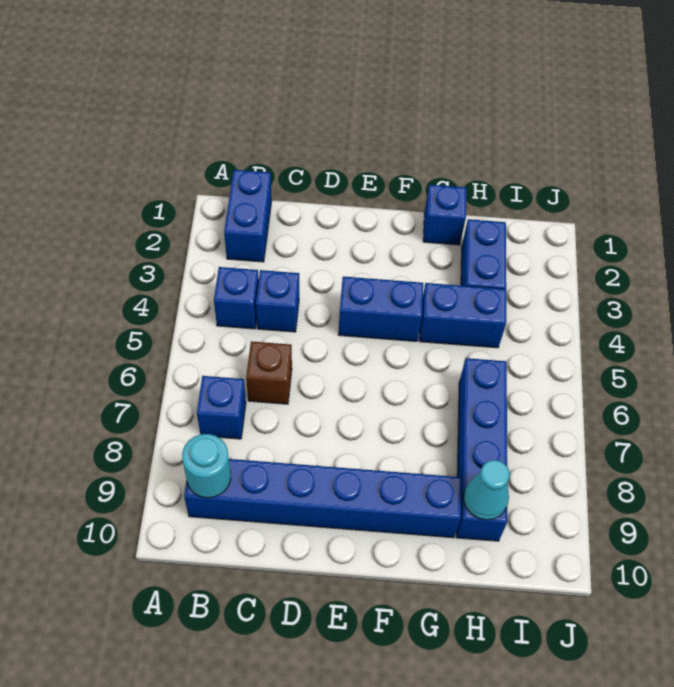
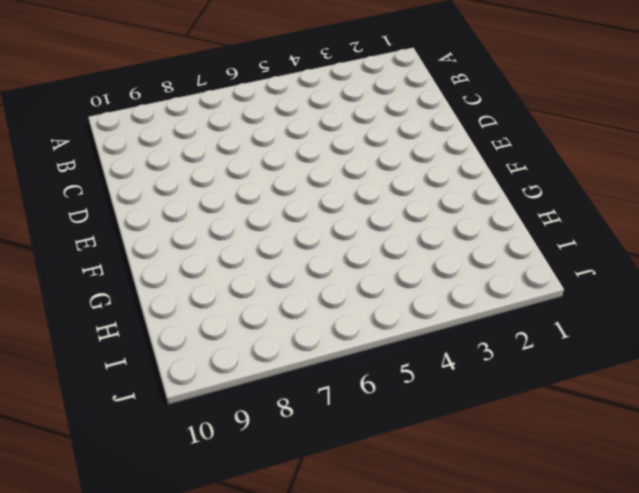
none -> blue 1x2 brick [224,170,272,262]
none -> blue 1x1 brick [214,267,259,329]
none -> blue 1x1 brick [197,376,246,439]

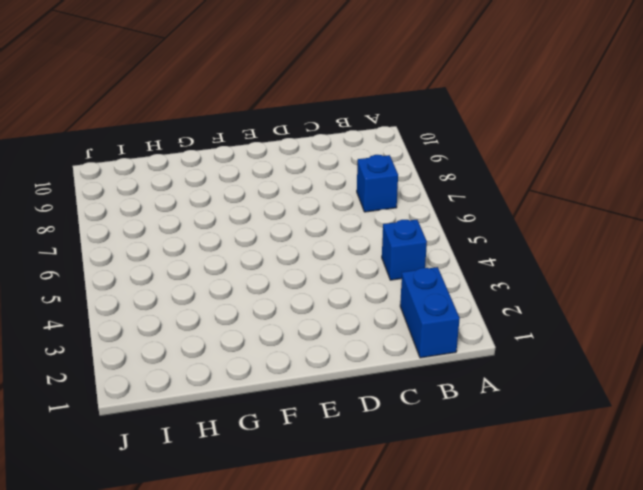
none -> blue 1x6 brick [184,459,462,538]
none -> blue 1x1 brick [256,270,299,332]
none -> brown 1x1 brick [246,341,292,404]

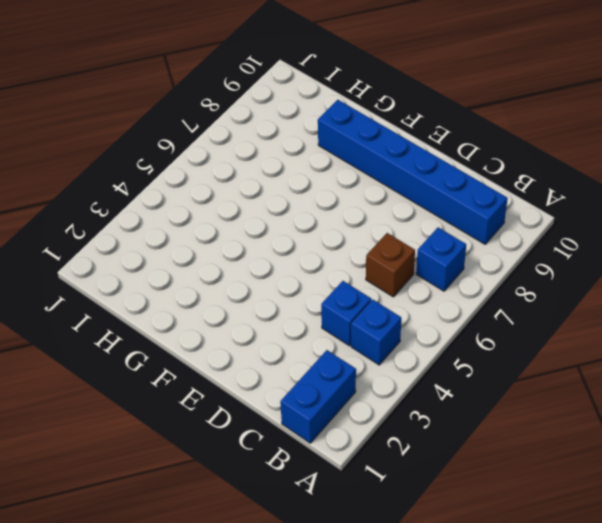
none -> blue 1x2 brick [338,277,423,341]
none -> blue 1x1 brick [423,185,466,245]
none -> blue 1x2 brick [419,283,506,348]

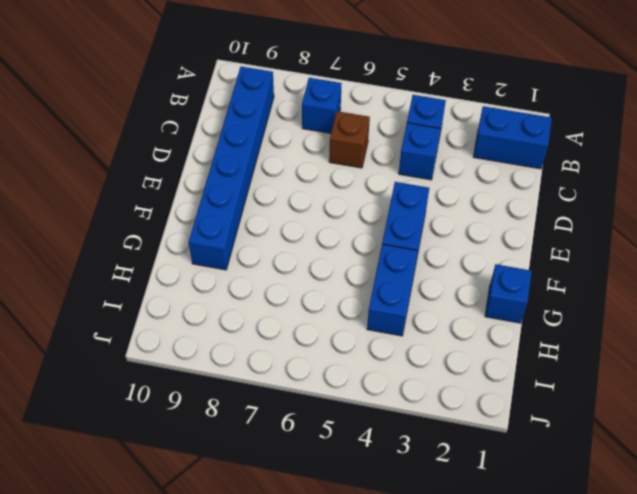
none -> blue 1x2 brick [461,219,506,289]
none -> blue 1x4 brick [456,358,508,541]
none -> cyan 1x1 round brick [182,434,231,498]

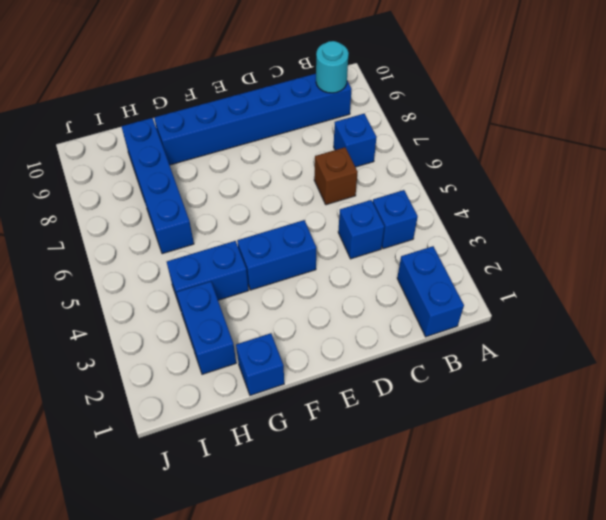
none -> cyan 1x1 cone [464,460,510,520]

